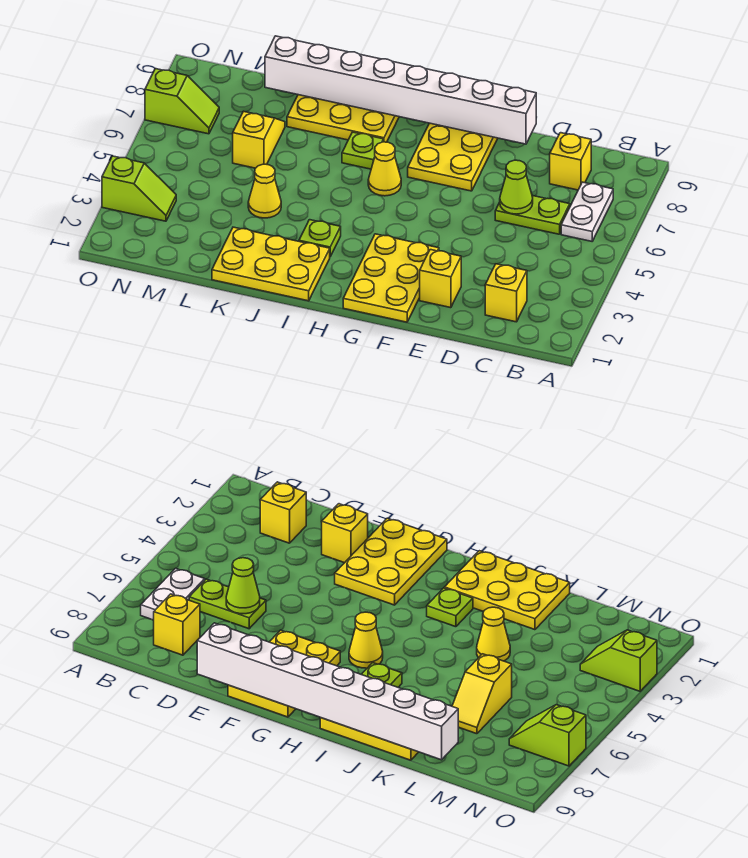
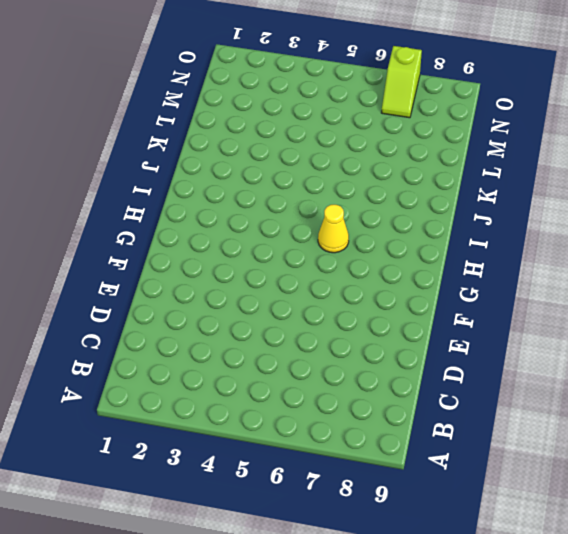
none -> white 1x2 plate [561,182,613,241]
none -> yellow 1x1 brick [485,264,527,322]
none -> lime 1x2 plate [495,196,570,234]

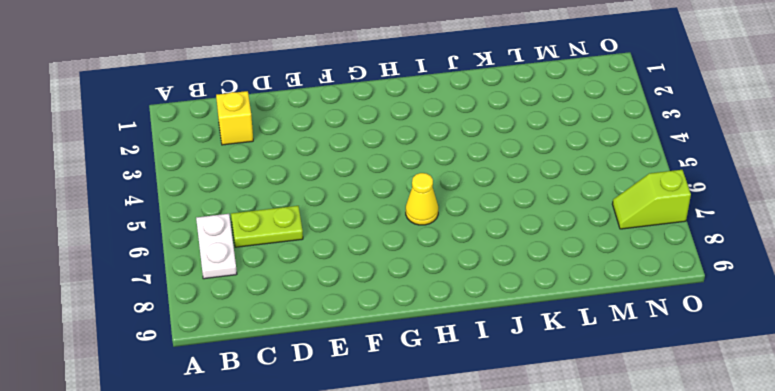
none -> yellow 1x1 brick [550,133,591,190]
none -> yellow 1x1 brick [420,250,461,308]
none -> yellow 2x3 plate [343,234,439,322]

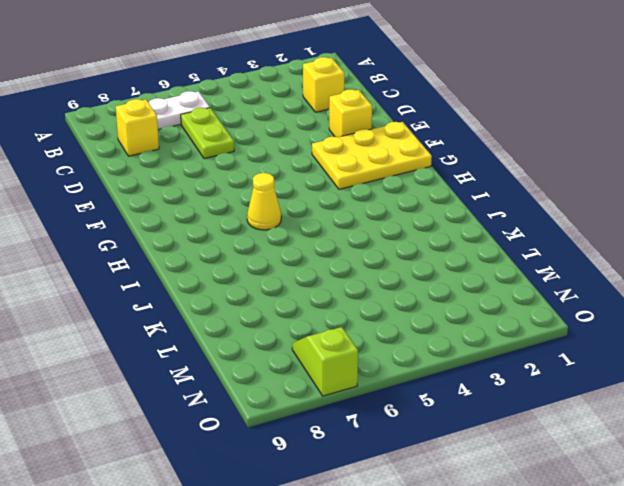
none -> yellow 2x3 plate [408,123,498,191]
none -> yellow 2x3 plate [212,227,330,301]
none -> lime 1x1 plate [299,220,341,256]

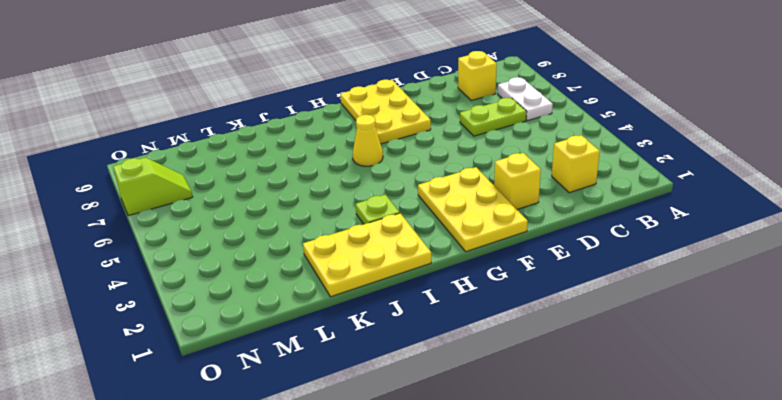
none -> lime 1x1 plate [342,132,384,169]
none -> yellow 2x3 plate [287,95,399,142]
none -> yellow 1x1 cone [248,164,281,218]

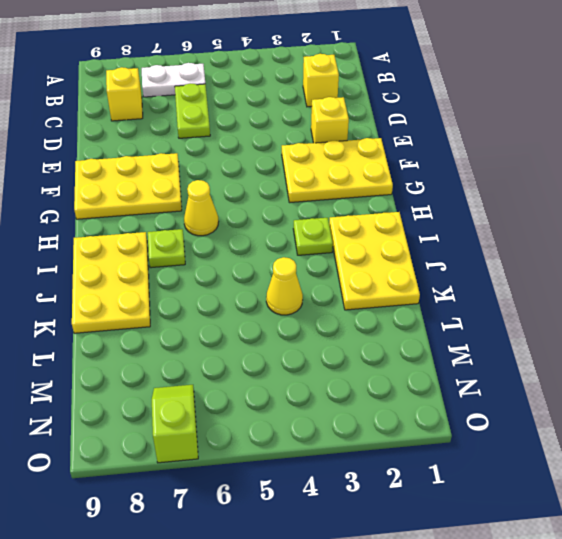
none -> yellow 1x2 slope [233,111,285,168]
none -> lime 1x2 slope [102,156,176,221]
none -> lime 1x1 cone [500,160,533,214]

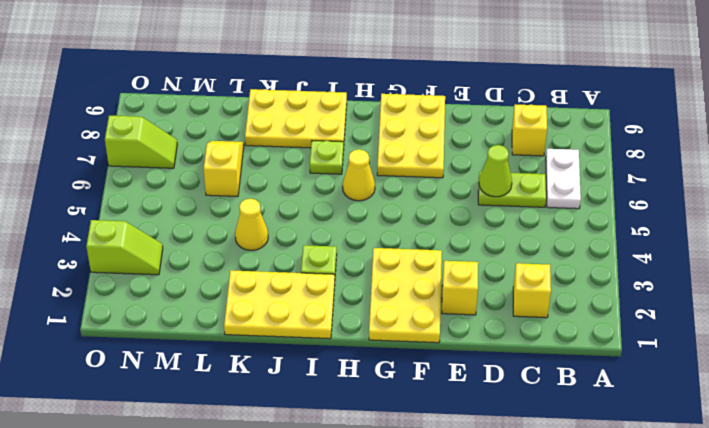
none -> white 1x8 brick [265,36,536,144]

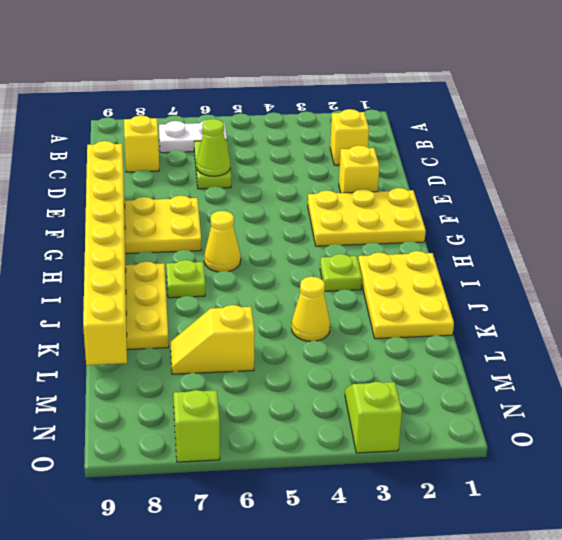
yellow 1x8 brick [83,141,127,365] -> white 1x8 brick [265,36,536,144]

